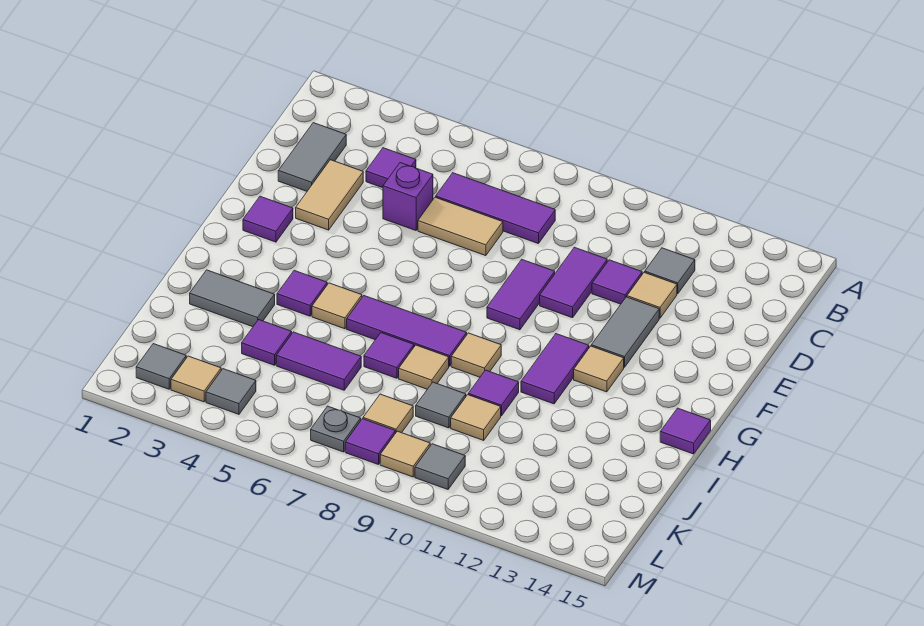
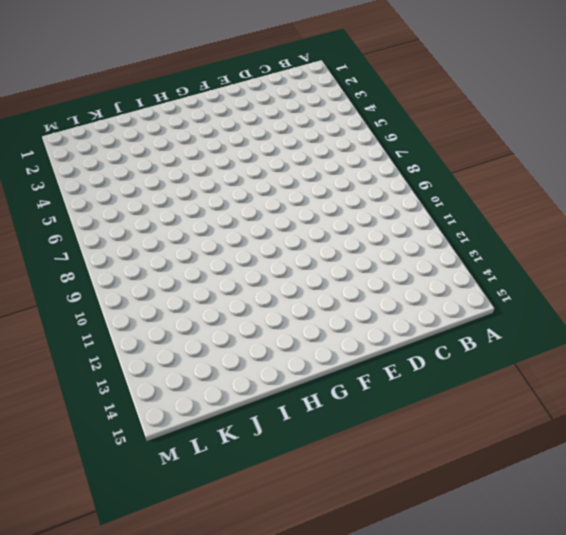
none -> grey 1x2 tile [278,123,346,191]
none -> purple 1x1 tile [366,148,416,188]
none -> purple 1x3 tile [436,173,555,244]
none -> grey 1x1 tile [645,248,695,294]

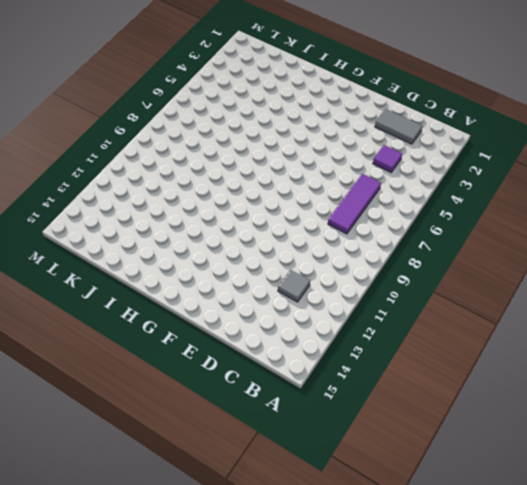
none -> tan 1x2 tile [296,160,363,230]
none -> purple 1x1 brick [383,163,433,230]
none -> tan 1x2 tile [418,197,503,256]
none -> purple 1x2 tile [540,247,607,318]

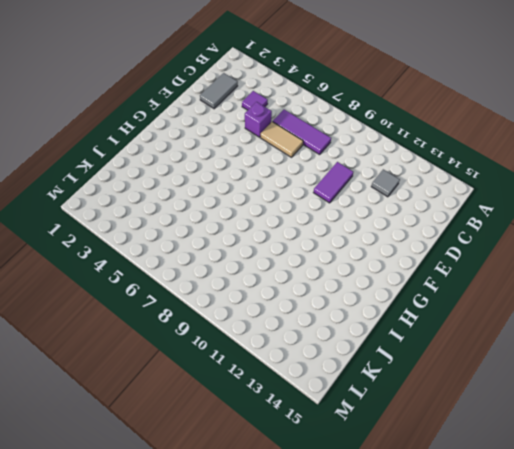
none -> tan 1x2 tile [296,160,363,230]
none -> purple 1x1 tile [592,260,642,304]
none -> tan 1x1 tile [627,272,677,318]
none -> purple 1x2 tile [487,260,555,330]

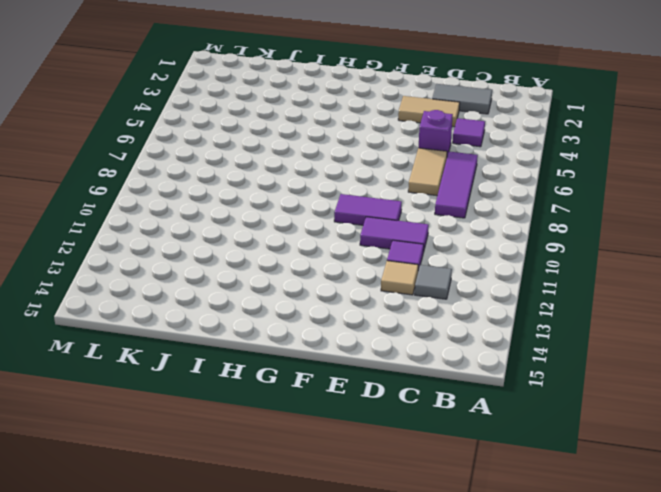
none -> grey 1x2 tile [591,297,659,367]
none -> purple 1x1 tile [243,196,293,242]
none -> purple 1x2 tile [521,334,589,404]
none -> tan 1x1 tile [574,346,624,392]

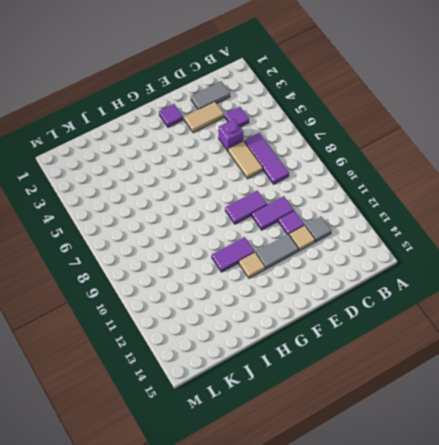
none -> purple 1x1 tile [277,271,327,316]
none -> tan 1x1 tile [312,283,362,329]
none -> purple 1x3 tile [347,296,467,366]
none -> tan 1x1 tile [451,333,501,377]

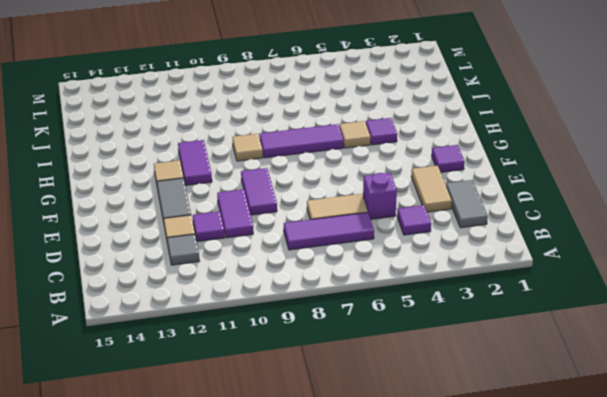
none -> purple 1x1 tile [660,408,711,454]
none -> grey 1x2 tile [190,270,275,327]
none -> purple 1x1 tile [364,333,414,378]
none -> tan 1x1 tile [399,345,449,389]

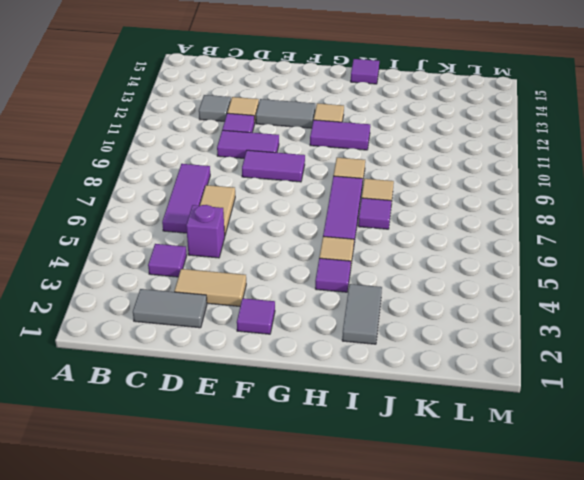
none -> purple 1x1 tile [468,370,519,416]
none -> purple 1x1 tile [242,320,292,365]
none -> purple 1x2 tile [276,332,361,390]
none -> grey 1x1 tile [416,382,466,428]

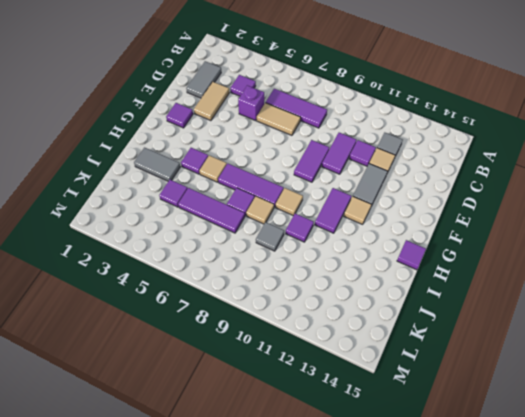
purple 1x3 tile [178,188,245,233] -> purple 1x2 tile [276,332,361,390]
none -> tan 1x1 tile [451,395,501,440]
none -> tan 1x1 tile [363,394,413,433]
none -> grey 1x1 tile [136,344,186,389]
none -> tan 1x1 tile [171,356,221,402]

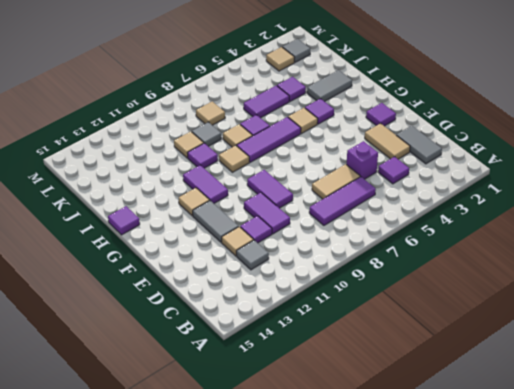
none -> grey 1x1 tile [206,369,256,414]
none -> grey 1x1 plate [311,406,361,452]
none -> purple 1x1 tile [345,419,395,465]
none -> tan 1x1 tile [380,431,430,477]

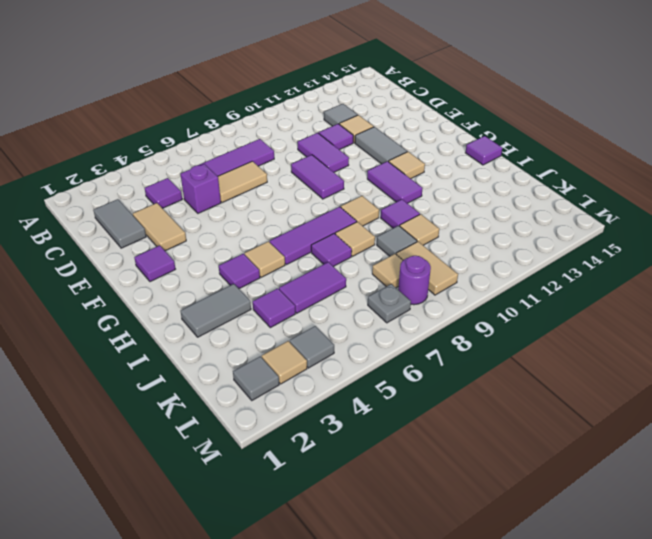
tan 1x2 tile [396,242,458,295] -> tan 1x1 tile [380,431,430,477]
purple 1x1 round brick [398,256,431,305] -> purple 1x1 tile [345,419,395,465]
none -> grey 1x1 tile [415,444,465,489]

